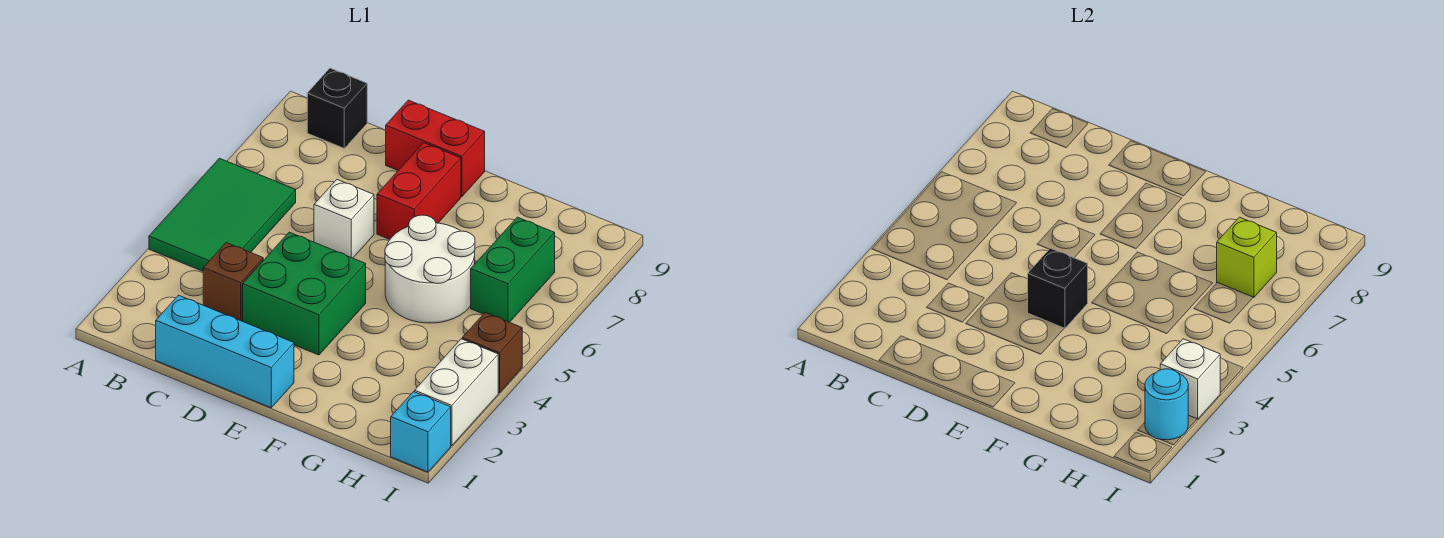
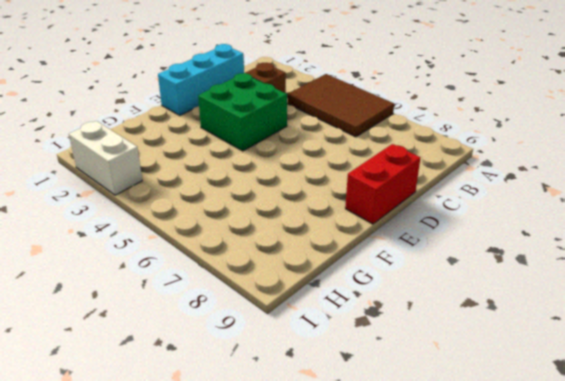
brown 2x3 tile [288,74,394,137] -> green 2x3 tile [149,158,296,271]
none -> black 1x1 brick [307,68,367,148]
none -> white 1x1 brick [314,180,374,258]
none -> red 1x2 brick [377,143,461,239]

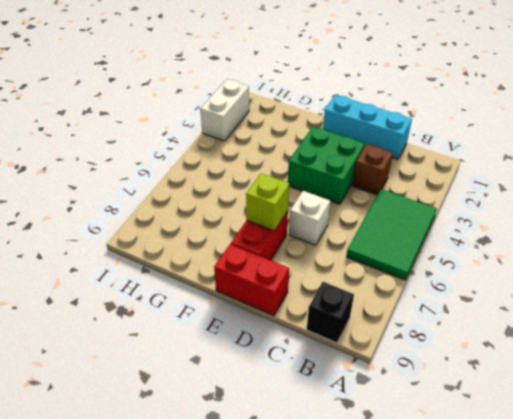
lime 1x1 brick [246,173,289,231] -> lime 1x1 brick moved to [1217,217,1277,298]
none -> white 2x2 round brick [385,215,475,323]
none -> green 1x2 brick [471,217,555,322]
none -> cyan 1x1 brick [391,392,451,472]

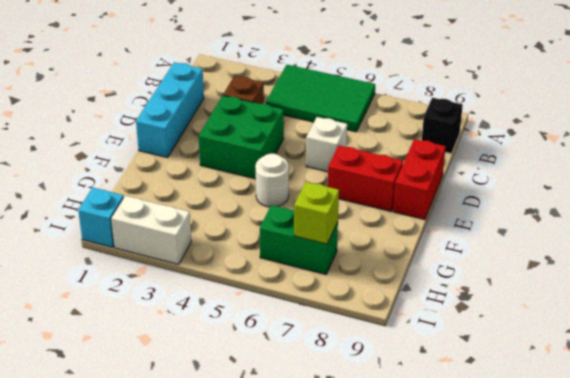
white 1x1 round brick [255,154,289,207] -> white 2x2 round brick [385,215,475,323]
none -> brown 1x1 brick [462,313,522,393]
none -> black 1x1 brick [1028,248,1088,329]
none -> cyan 1x1 round brick [1145,369,1188,440]

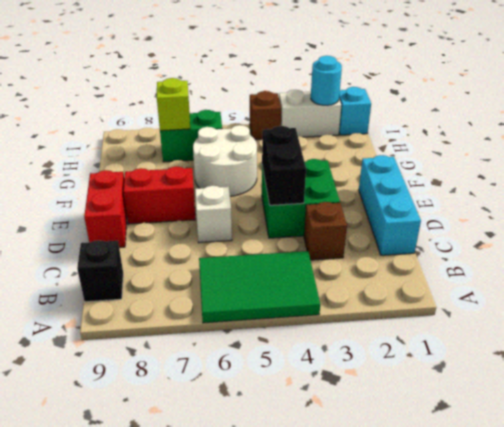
black 1x2 brick [262,126,306,205] -> black 1x1 brick [1028,248,1088,329]
none -> white 1x1 brick [1160,339,1220,419]

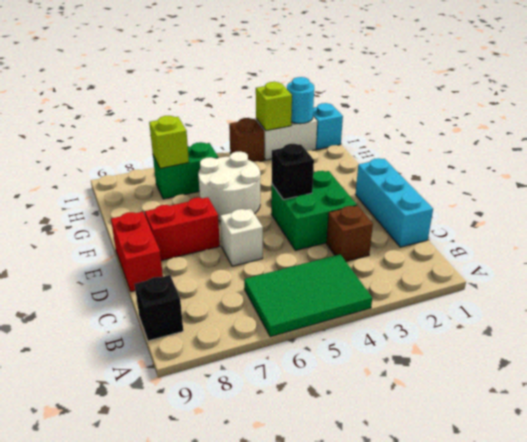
lime 1x1 brick [256,82,292,131] -> white 1x1 brick [1160,339,1220,419]

